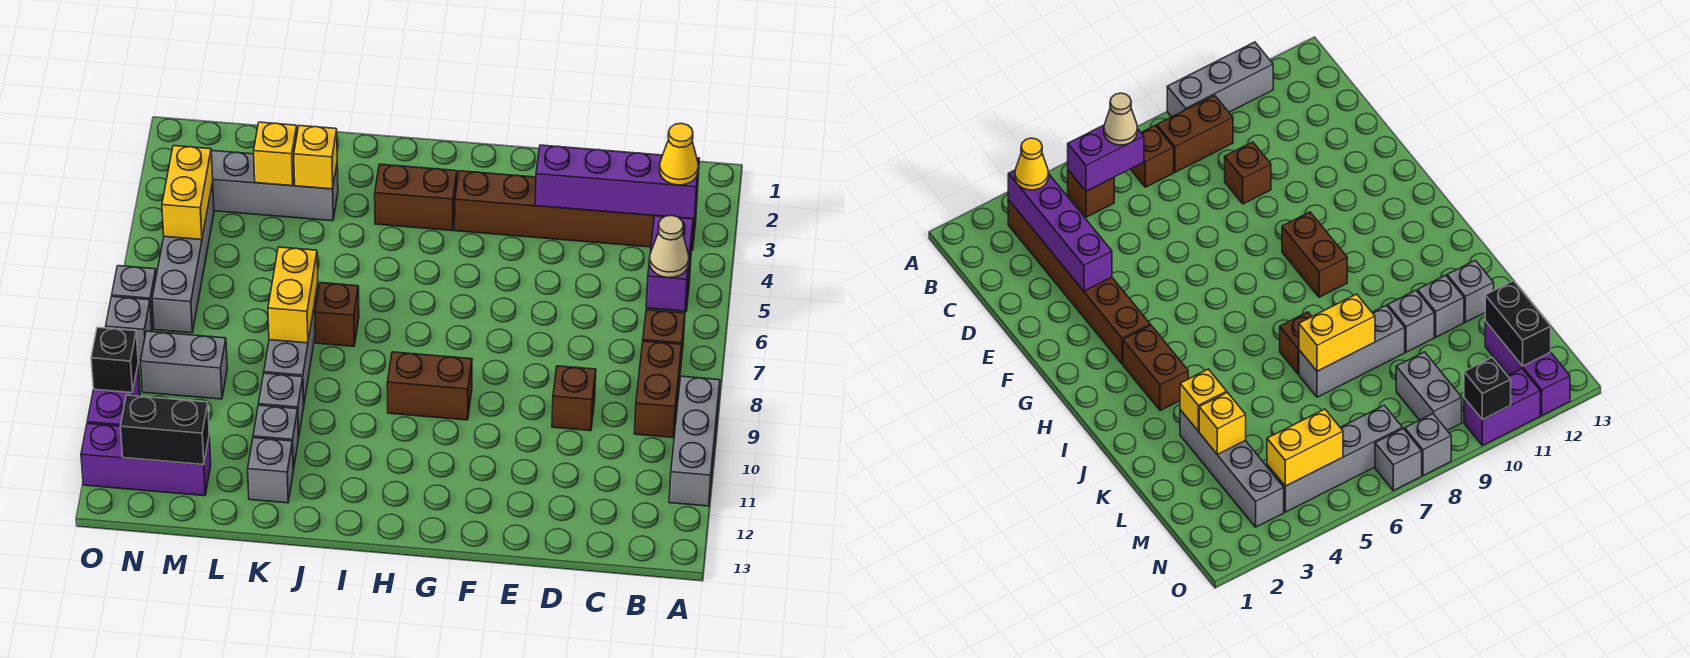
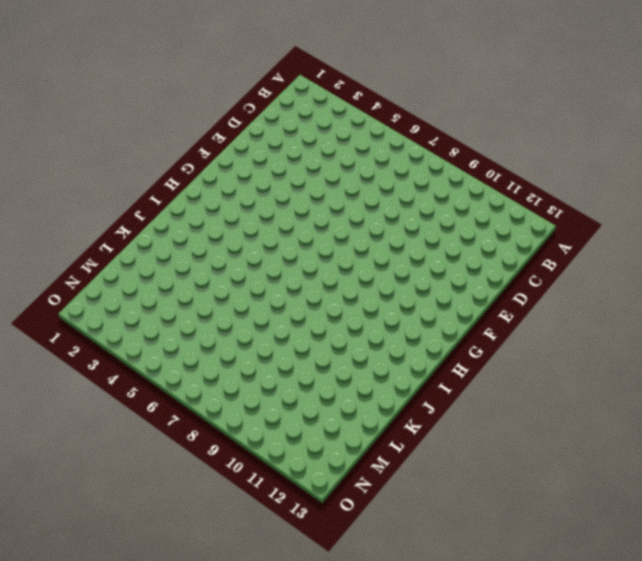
none -> grey 1x3 brick [669,376,720,506]
none -> brown 1x6 brick [455,171,697,250]
none -> brown 1x1 brick [1068,170,1114,217]
none -> brown 1x1 brick [643,310,685,371]

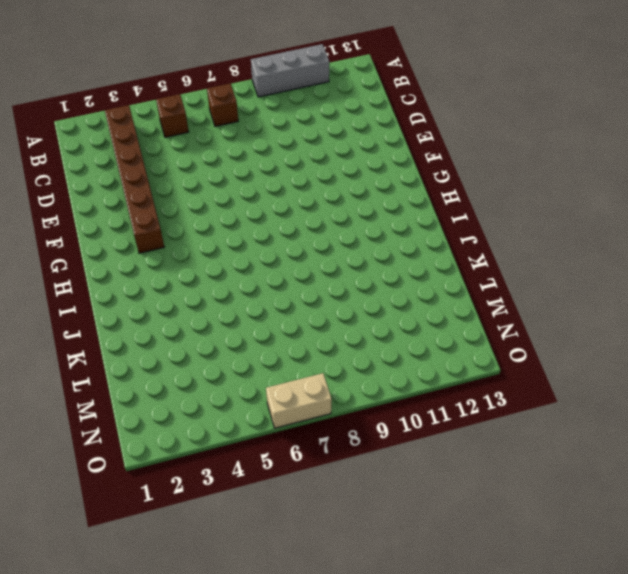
tan 1x2 brick [266,373,332,428] -> grey 1x1 brick [112,266,156,328]
none -> brown 1x2 brick [634,341,682,438]
none -> brown 1x1 brick [552,366,596,431]
none -> brown 1x2 brick [387,352,472,420]
none -> brown 1x2 brick [375,164,457,231]

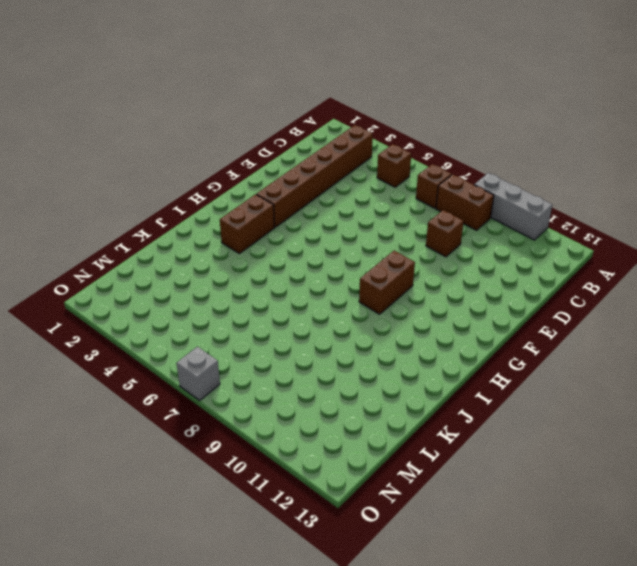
none -> brown 1x1 brick [315,283,359,346]
none -> grey 1x4 brick [211,151,338,221]
none -> grey 1x3 brick [264,284,318,404]
none -> grey 1x1 brick [258,373,304,438]

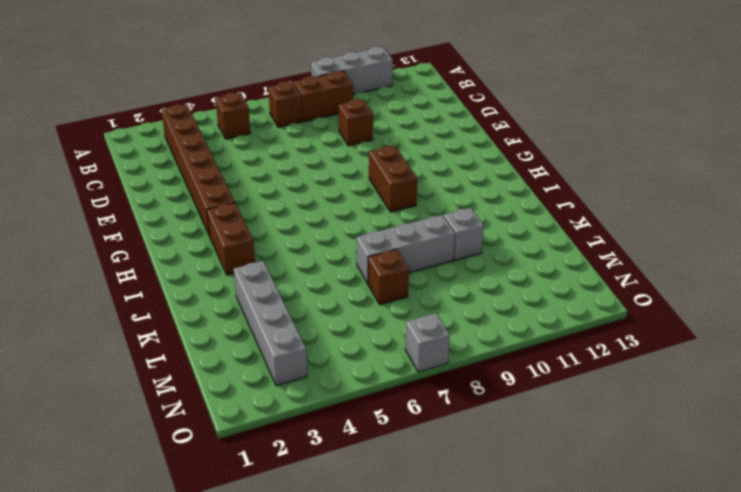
brown 1x1 brick [368,249,409,304] -> brown 1x1 brick moved to [315,283,359,346]
none -> grey 1x1 brick [253,405,298,470]
none -> grey 1x1 brick [248,438,293,503]
none -> grey 1x2 brick [141,331,227,399]
none -> purple 1x3 brick [81,423,211,496]

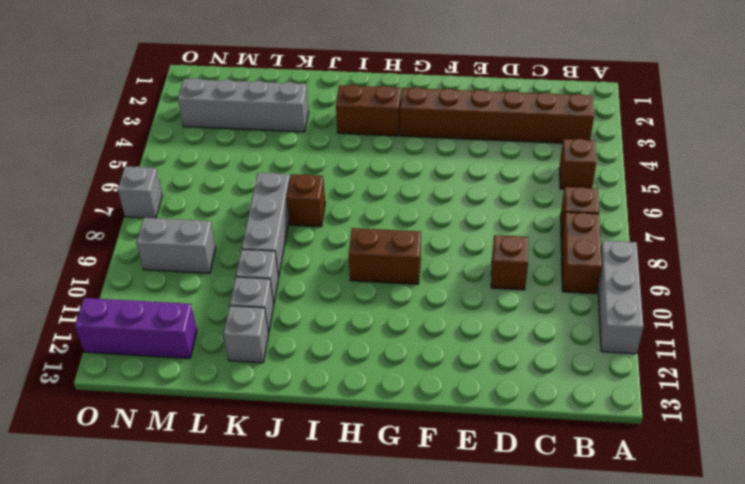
none -> grey 1x4 brick [152,182,214,333]
none -> grey 1x1 brick [106,297,152,360]
none -> purple 1x2 brick [87,366,140,426]
none -> purple 1x4 brick [535,145,699,219]

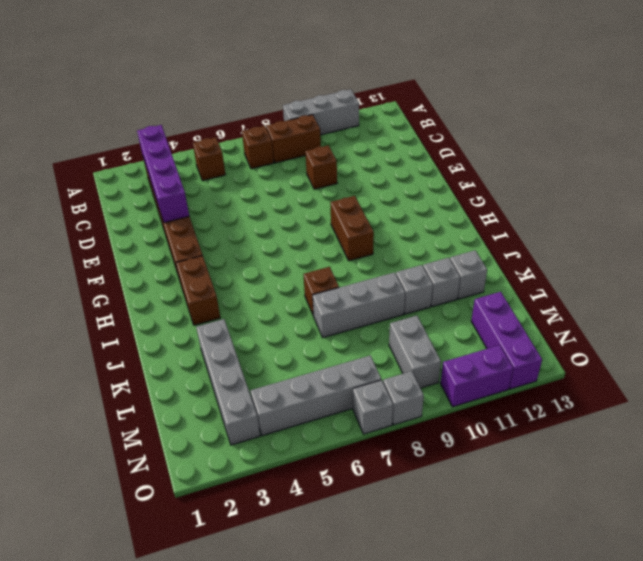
none -> purple 1x2 brick [646,216,693,311]
none -> yellow 1x1 brick [294,126,337,189]
none -> yellow 1x2 brick [268,247,318,343]
none -> yellow 1x1 brick [254,122,297,186]

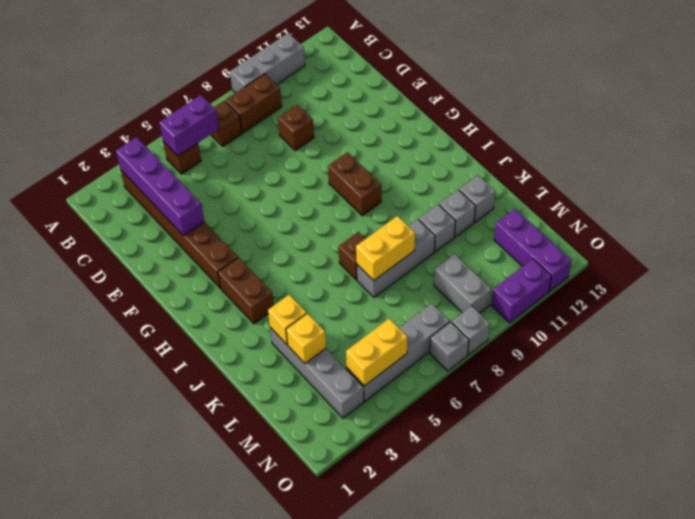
none -> black 1x2 brick [120,395,209,465]
none -> black 1x1 brick [91,327,138,393]
none -> yellow 1x1 cone [659,123,698,185]
none -> tan 1x1 cone [649,215,689,278]

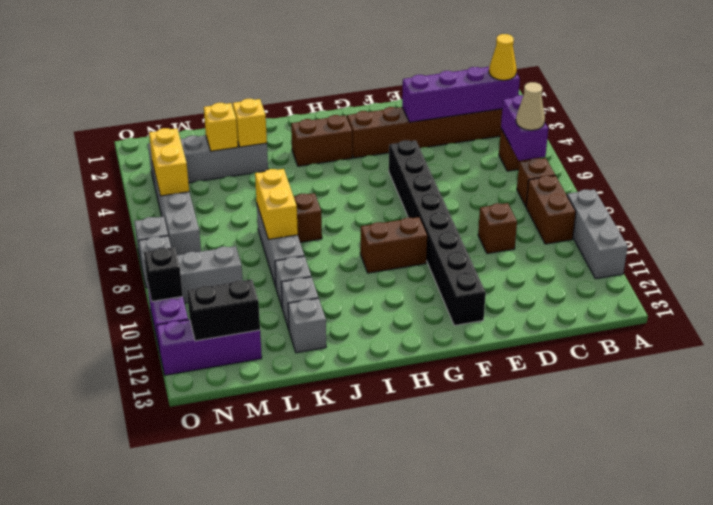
black 1x8 brick [389,140,486,326] -> none

